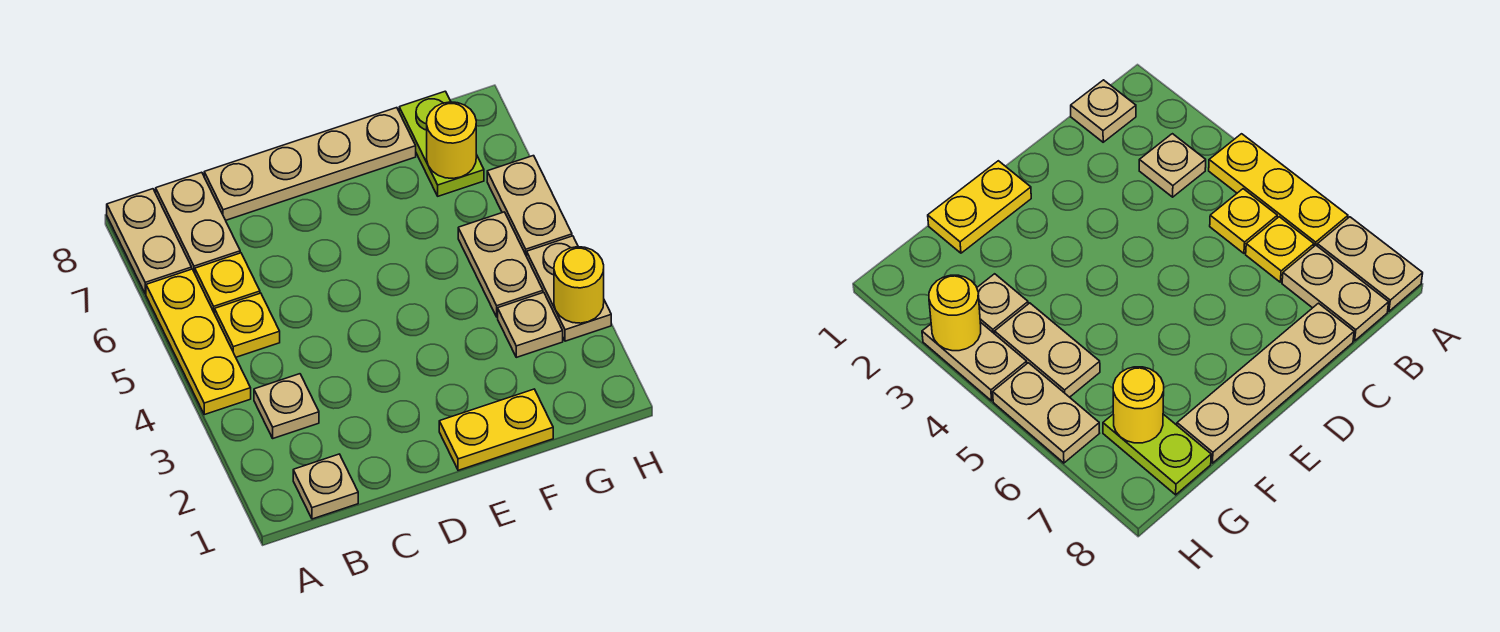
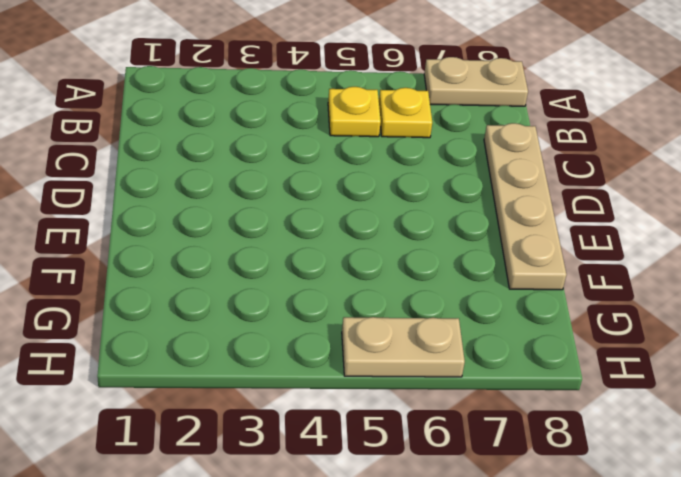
none -> yellow 1x3 plate [146,269,251,415]
none -> tan 1x1 plate [293,454,358,519]
none -> tan 1x1 plate [254,374,319,438]

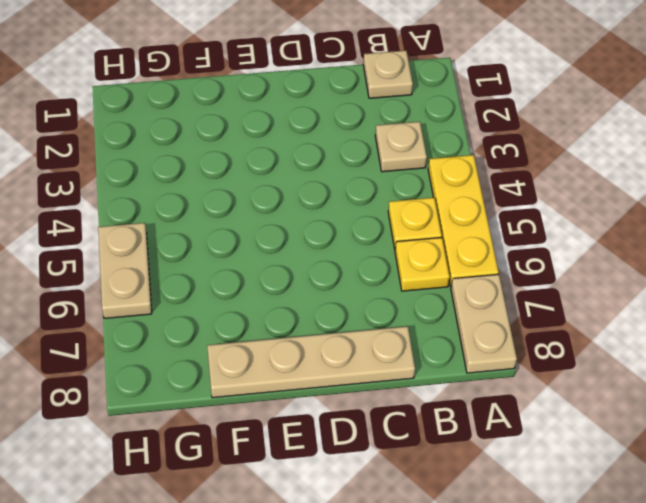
none -> tan 1x2 plate [156,172,240,273]
none -> yellow 1x2 plate [439,389,553,470]
none -> tan 1x1 plate [498,292,563,357]

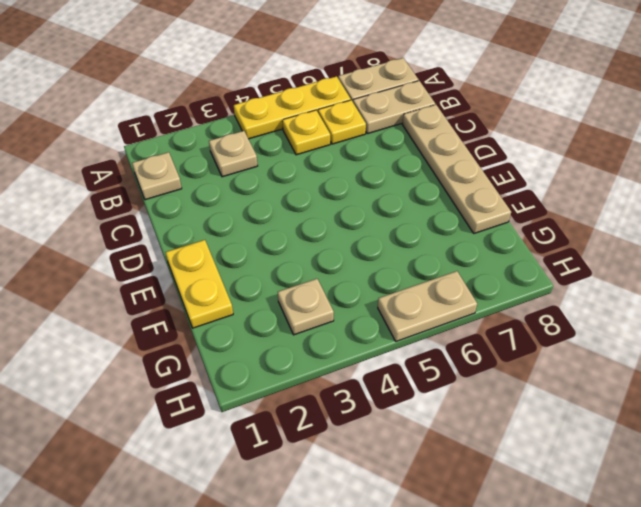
none -> tan 1x2 plate [458,212,543,317]
none -> lime 1x2 plate [399,91,484,196]
none -> tan 1x2 plate [527,236,611,341]

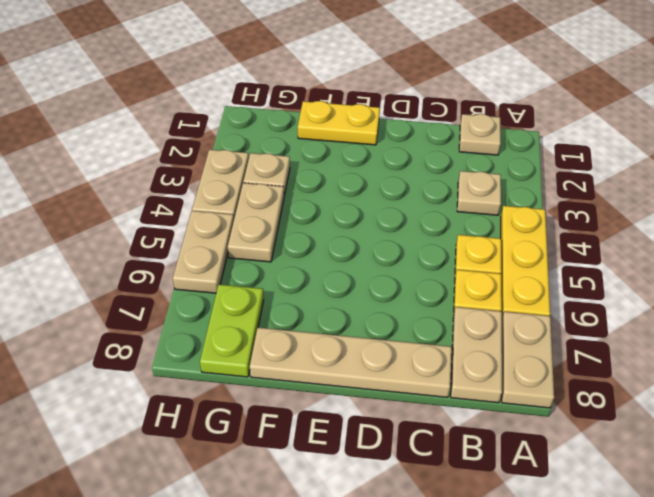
none -> yellow 1x1 round brick [427,102,476,178]
none -> yellow 1x1 round brick [554,247,604,323]

